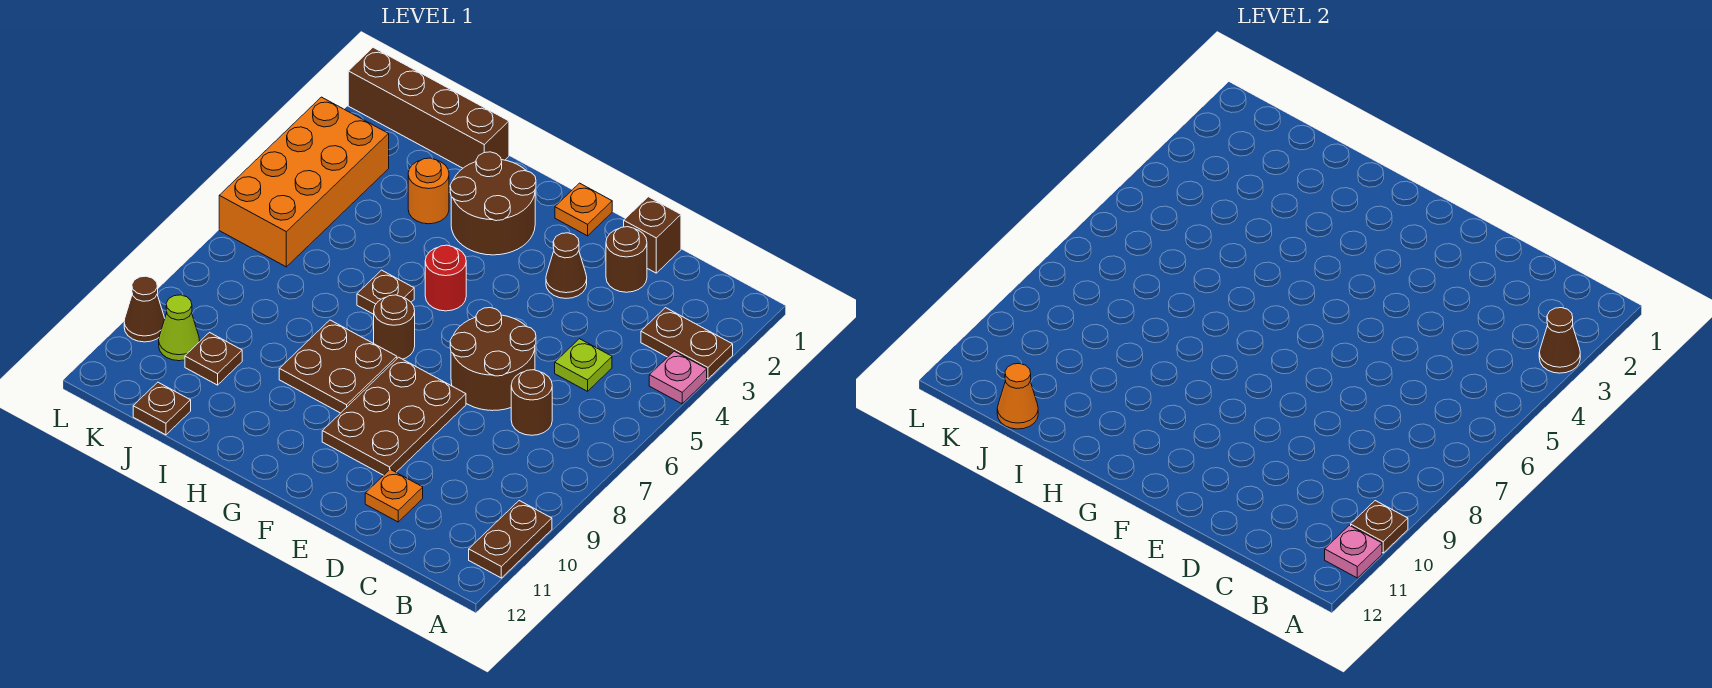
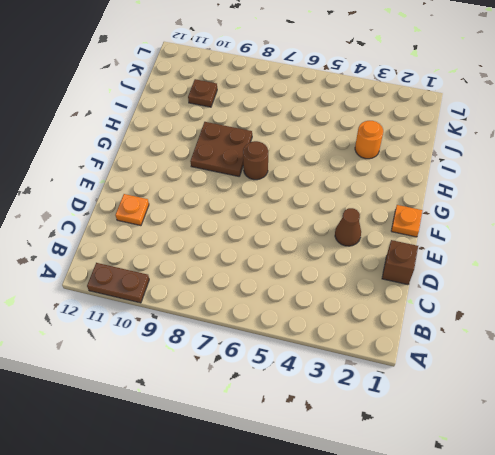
none -> brown 1x2 plate [641,308,733,379]
none -> pink 1x1 plate [649,351,707,404]
none -> lime 1x1 plate [555,339,612,391]

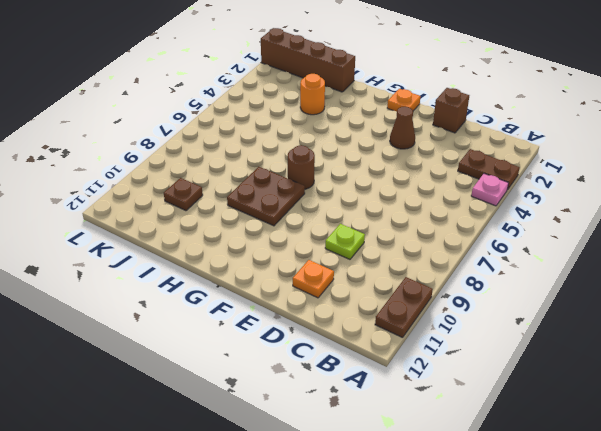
lime 1x1 plate [325,224,365,259] -> lime 1x1 plate moved to [555,339,612,391]
none -> brown 1x1 round brick [511,370,552,435]
none -> brown 1x1 round brick [606,227,647,292]
none -> brown 2x2 round brick [450,308,536,411]

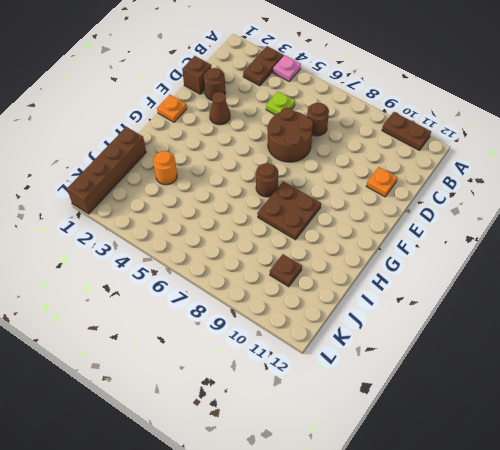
none -> brown 2x3 plate [322,357,466,475]
none -> brown 2x2 round brick [450,152,536,255]
none -> red 1x1 round brick [425,245,466,311]

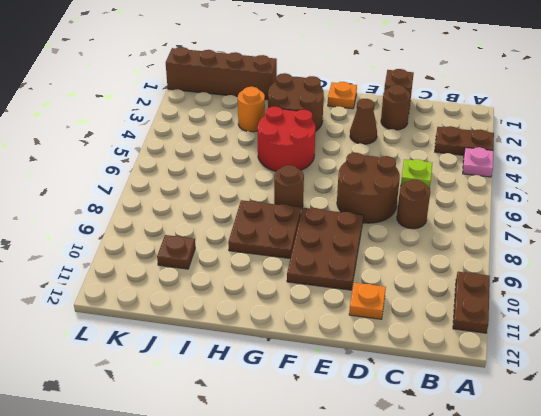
red 2x2 round brick [258,107,316,171] -> red 1x1 round brick [425,245,466,311]
none -> brown 1x1 plate [357,270,414,314]
none -> brown 1x1 plate [133,382,191,435]
none -> orange 2x4 brick [219,97,389,267]

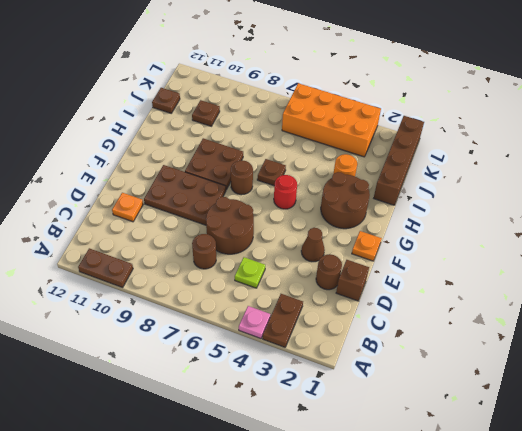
none -> lime 1x1 cone [159,295,200,361]
none -> brown 1x1 cone [124,276,165,342]
none -> brown 1x1 cone [1539,308,1580,373]

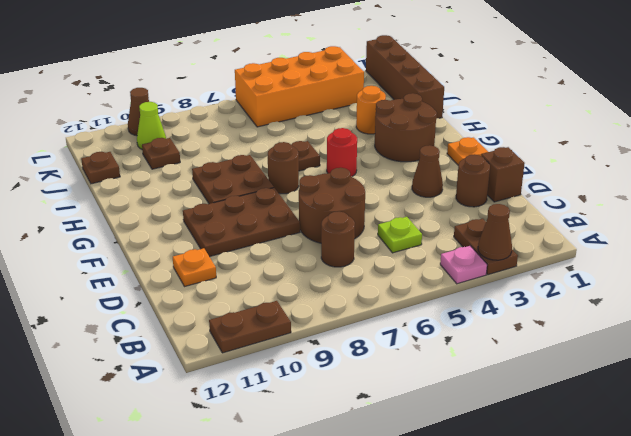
none -> brown 1x1 plate [1351,501,1408,553]
none -> pink 1x1 plate [1325,525,1382,578]
none -> orange 1x1 cone [997,363,1038,429]

